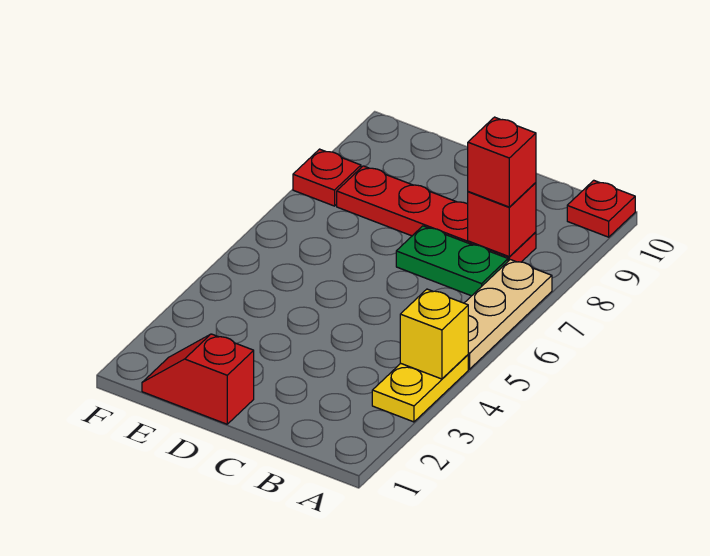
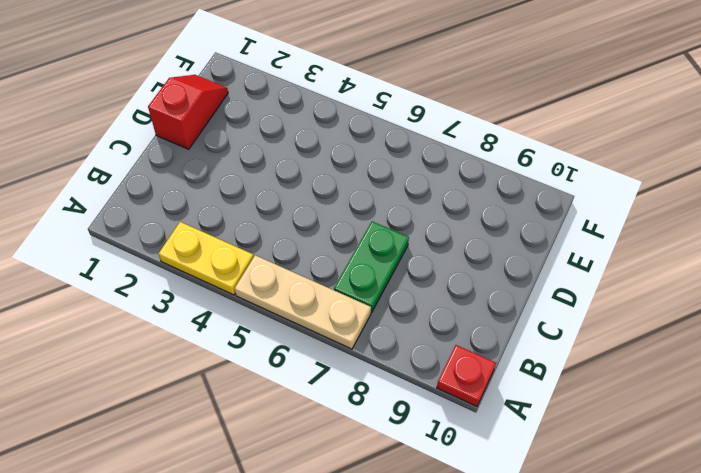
none -> red 1x4 plate [337,166,536,262]
none -> red 1x1 plate [293,149,361,206]

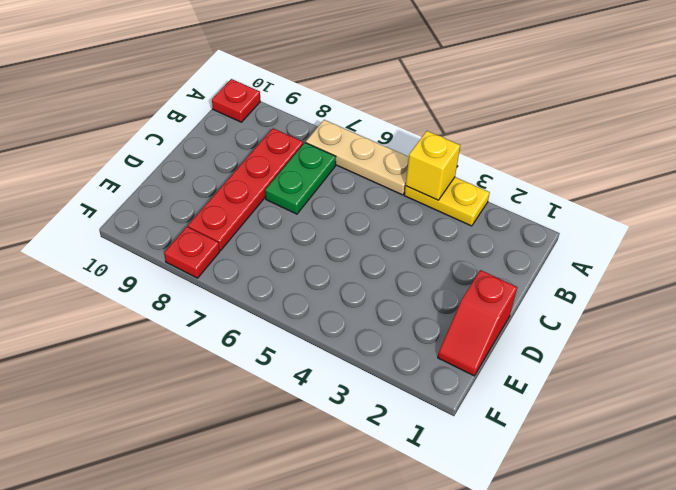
none -> red 1x1 brick [468,183,536,256]
none -> red 1x1 brick [468,117,536,207]

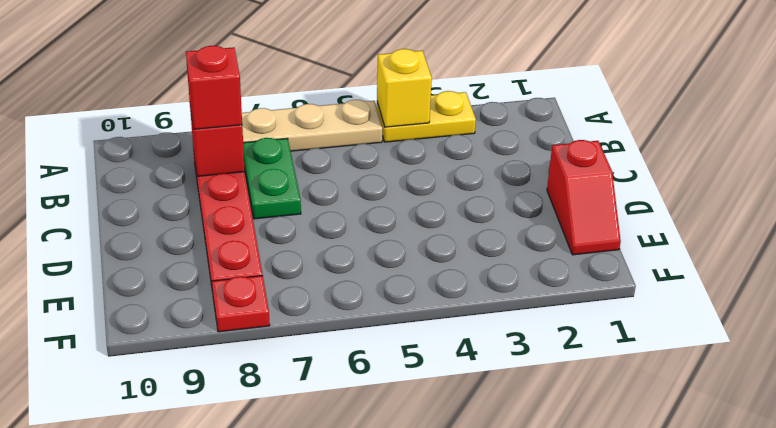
none -> red 1x1 plate [567,180,635,237]

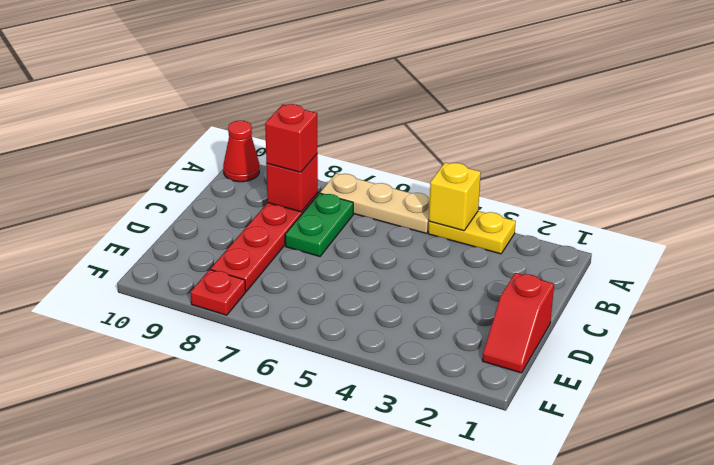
red 1x1 cone [223,121,259,182] -> red 1x1 plate [567,180,635,237]

